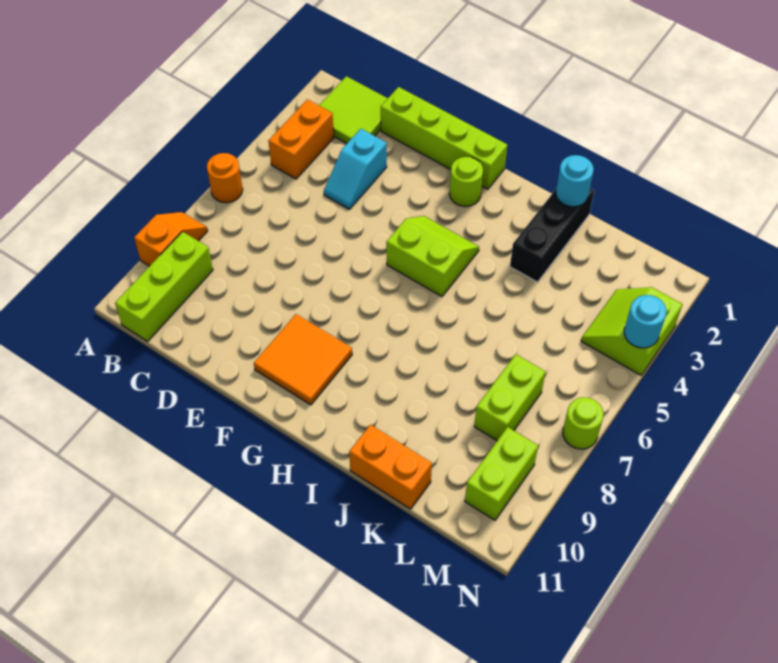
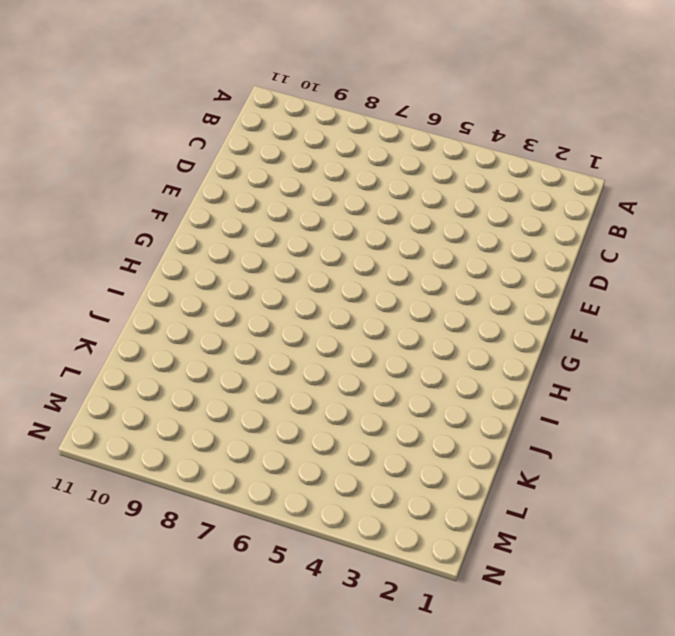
none -> orange 1x1 round brick [207,153,243,203]
none -> orange 1x2 slope [134,212,208,266]
none -> lime 2x2 tile [319,76,388,144]

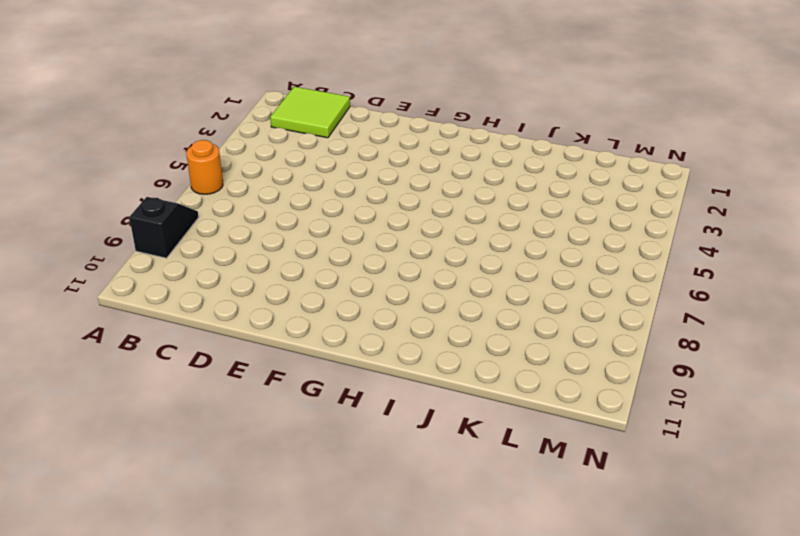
black 1x2 slope [129,197,199,258] -> orange 1x2 slope [134,212,208,266]
none -> orange 1x2 brick [268,99,334,179]
none -> lime 1x3 brick [115,232,213,341]
none -> lime 1x4 brick [381,87,507,189]

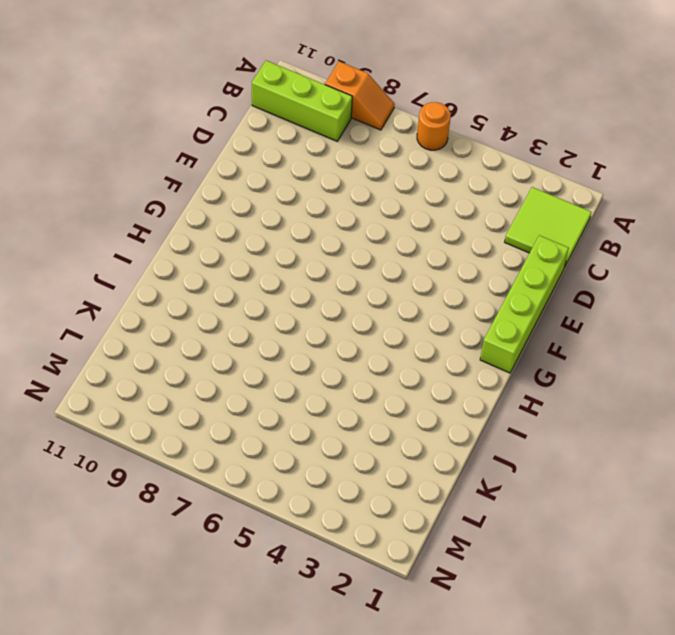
none -> orange 1x2 brick [268,99,334,179]
none -> cyan 1x2 slope [324,129,387,209]
none -> orange 2x2 tile [254,314,352,405]

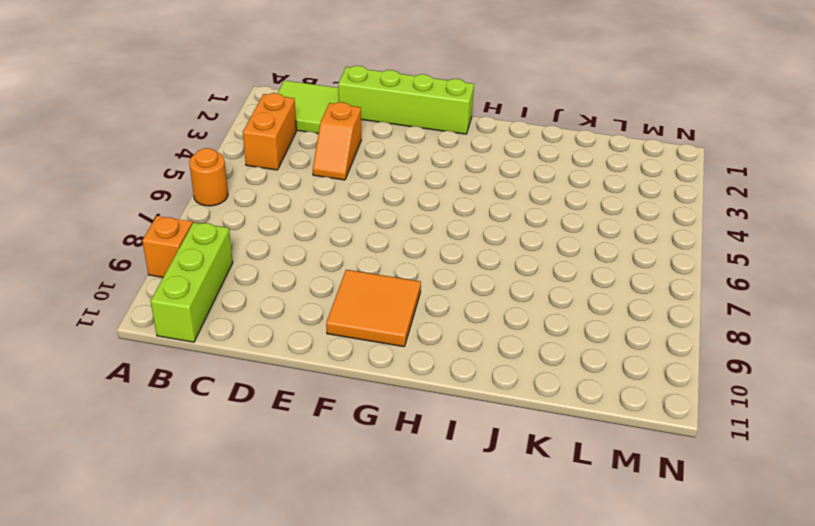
orange 1x2 slope [313,102,361,180] -> cyan 1x2 slope [324,129,387,209]
none -> lime 1x1 round brick [449,157,483,206]
none -> lime 2x2 slope [386,216,479,297]
none -> black 1x3 brick [510,188,594,282]

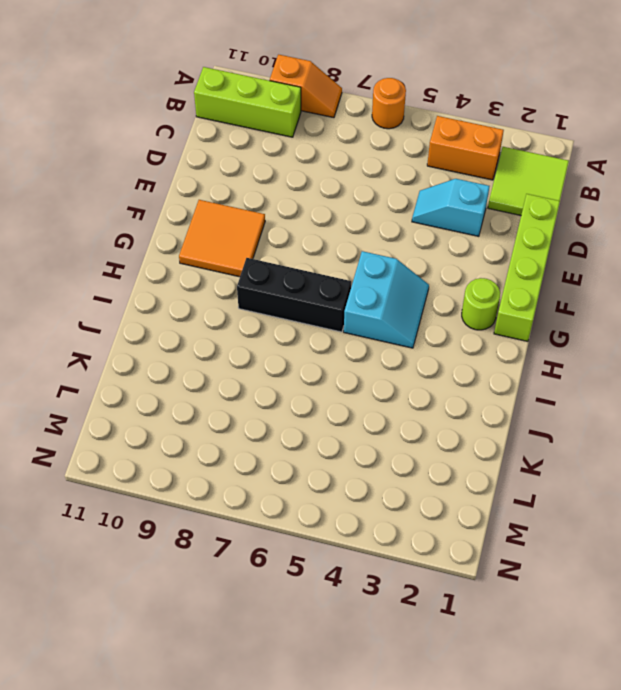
cyan 2x2 slope [344,251,429,348] -> lime 2x2 slope [386,216,479,297]
black 1x3 brick [237,258,351,332] -> black 1x3 brick moved to [510,188,594,282]
none -> orange 1x2 brick [349,425,432,509]
none -> lime 1x2 brick [474,354,546,441]
none -> lime 2x2 slope [581,287,683,375]

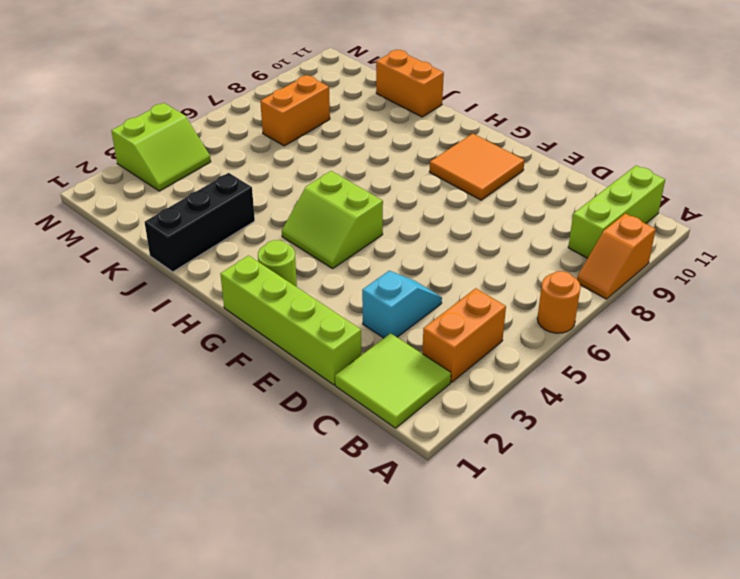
orange 1x2 brick [260,75,330,146] -> lime 1x2 brick [474,354,546,441]
none -> lime 1x2 brick [465,427,538,520]
none -> lime 1x1 round brick [563,397,604,449]
none -> cyan 1x1 round brick [556,155,594,207]

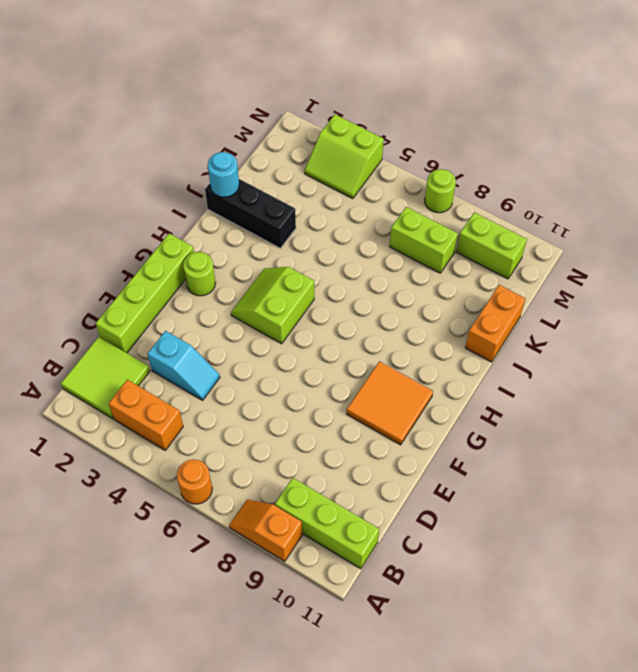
none -> cyan 1x1 round brick [624,295,666,348]

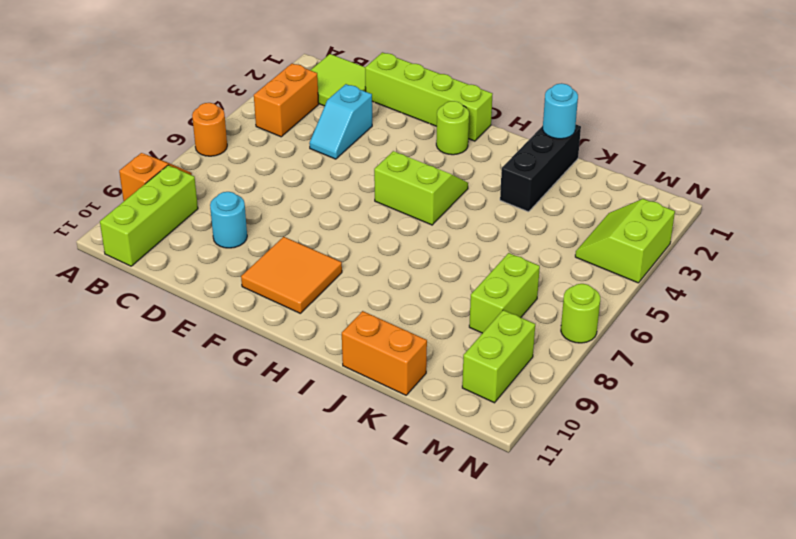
cyan 1x1 round brick [210,192,247,248] -> cyan 1x1 round brick moved to [624,295,666,348]

